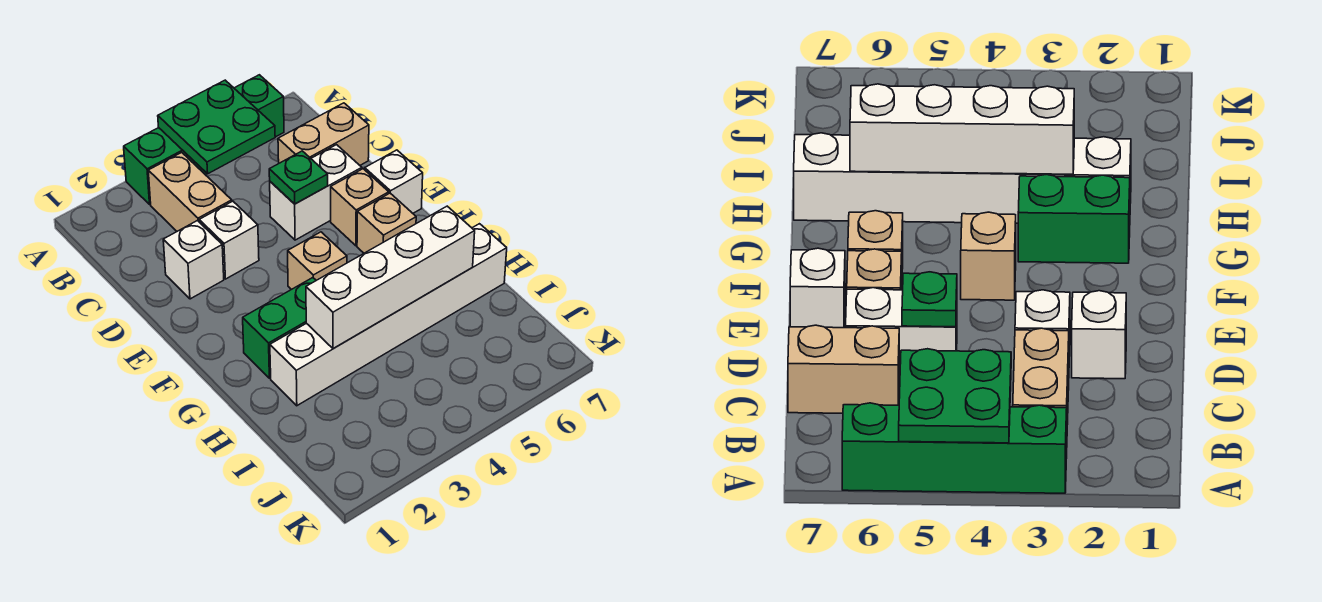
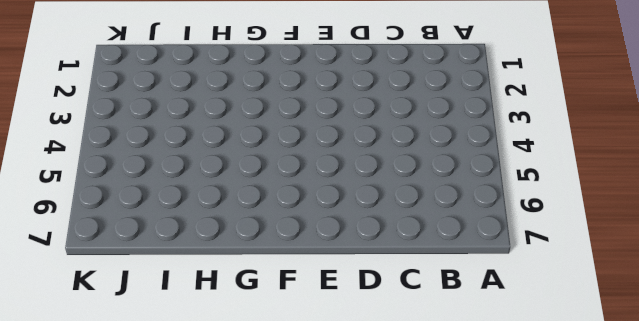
none -> green 1x4 brick [124,75,284,204]
none -> tan 1x2 brick [148,152,232,231]
none -> tan 1x2 brick [278,103,369,165]

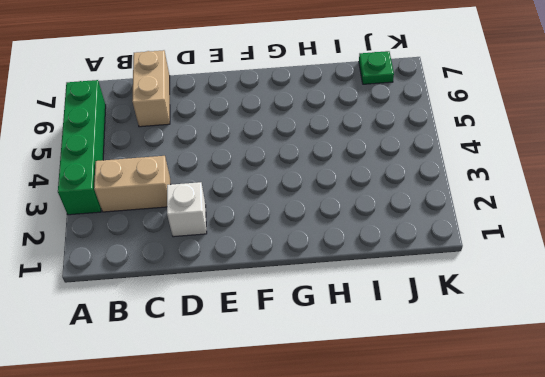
green 1x1 plate [359,51,394,84] -> green 1x1 plate moved to [269,151,328,204]
none -> white 1x1 brick [199,201,259,279]
none -> white 1x2 brick [270,145,362,240]
none -> tan 1x1 brick [331,169,389,246]

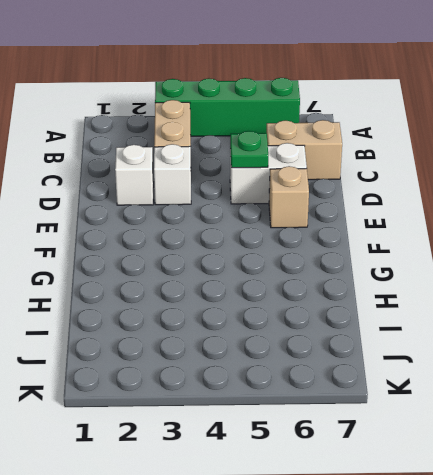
none -> white 1x1 brick [365,150,423,213]
none -> tan 1x1 brick [288,232,347,289]
none -> tan 1x1 brick [357,193,416,253]

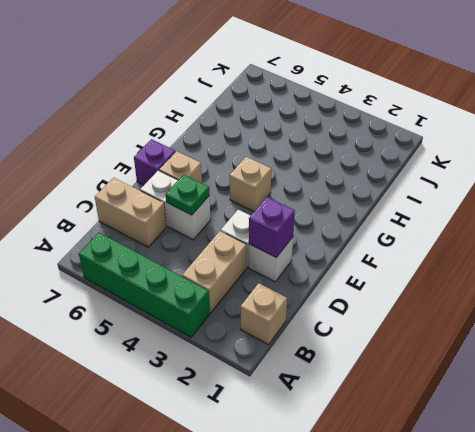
tan 1x1 brick [241,283,287,345] -> tan 1x1 brick moved to [357,193,416,253]
purple 1x1 brick [249,197,295,257] -> none
purple 1x1 brick [134,139,175,185] -> white 1x1 brick [365,150,423,213]
none -> green 1x2 brick [243,278,316,378]
none -> white 1x6 brick [270,224,507,406]
none -> green 2x2 plate [158,80,275,174]

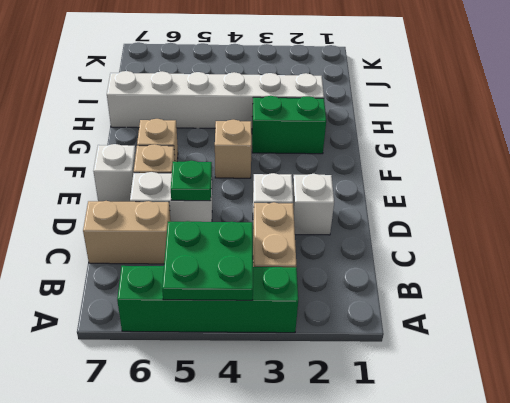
none -> white 1x4 brick [306,206,475,348]

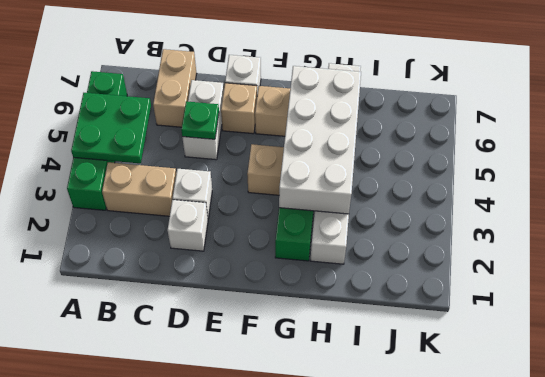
white 2x4 brick [279,66,361,214] -> white 1x4 brick [306,206,475,348]

